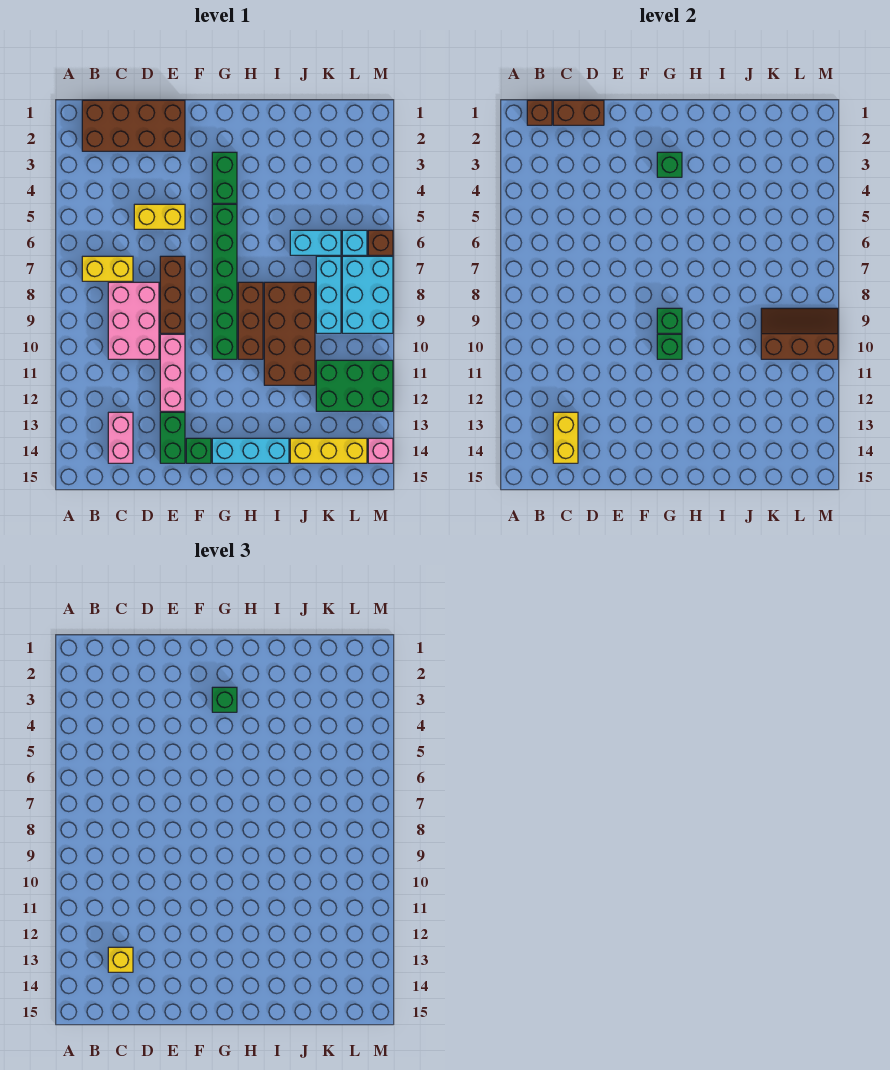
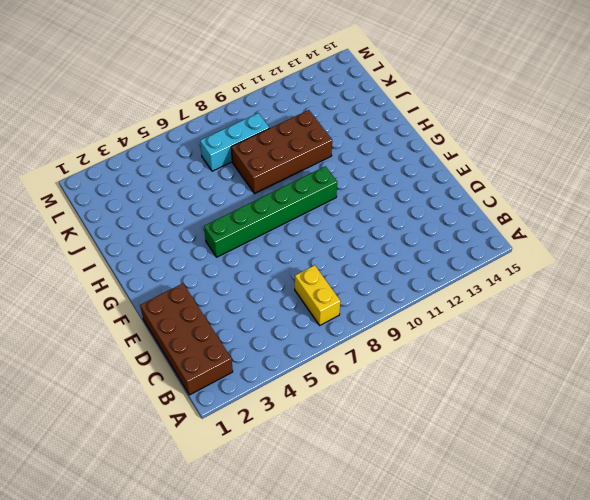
none -> pink 2x3 brick [108,282,159,359]
none -> pink 1x2 brick [108,412,133,463]
none -> yellow 1x2 brick [134,204,185,229]
none -> brown 1x3 brick [160,256,185,333]

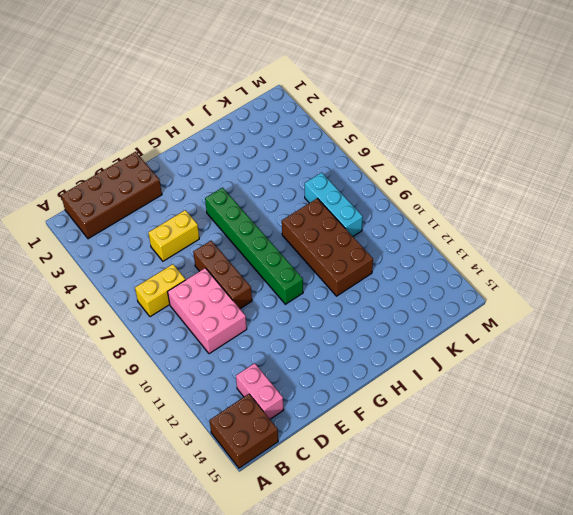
brown 2x2 brick [209,394,278,468] -> none
none -> pink 1x3 brick [160,334,185,411]
none -> green 1x2 brick [160,412,185,463]
none -> green 1x1 brick [186,438,211,463]
none -> green 1x2 brick [212,152,237,203]

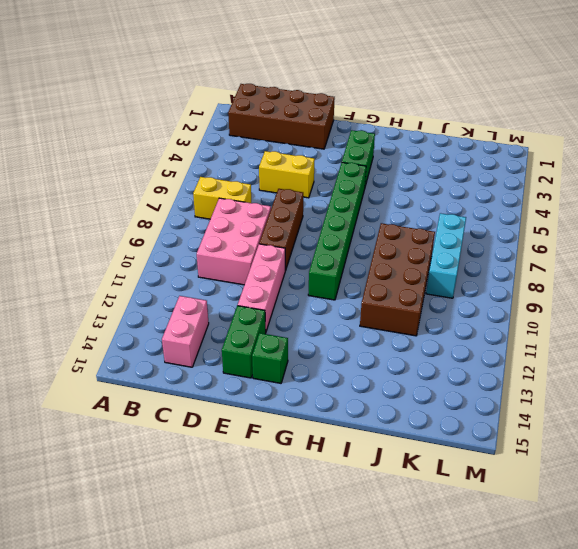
none -> cyan 1x3 brick [212,438,289,463]
none -> brown 1x3 brick [238,282,263,359]
none -> cyan 1x2 brick [290,230,341,255]
none -> yellow 1x3 brick [290,438,367,463]

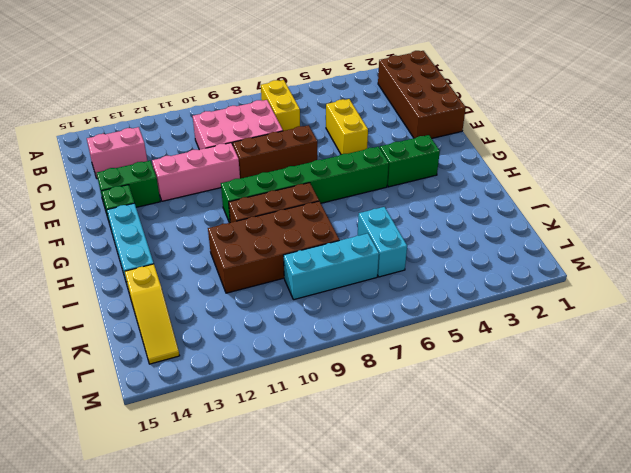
yellow 1x3 slope [125,264,180,364] -> yellow 1x3 brick [290,438,367,463]
none -> green 2x3 brick [316,360,393,411]
none -> cyan 1x1 brick [342,230,367,255]
none -> cyan 2x3 brick [342,256,393,333]
none -> brown 1x1 brick [368,230,393,255]

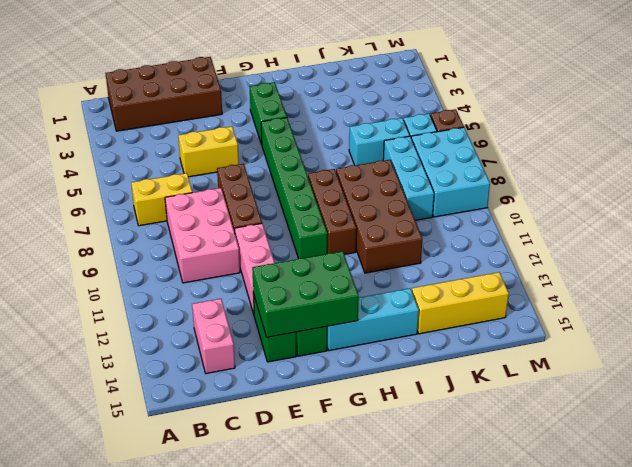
green 2x3 brick [252,251,359,337] -> green 2x3 brick moved to [316,360,393,411]
none -> pink 1x1 brick [368,438,393,463]
none -> brown 1x1 brick [527,100,552,125]
none -> brown 1x2 brick [553,100,604,125]
none -> yellow 1x2 brick [553,412,578,463]

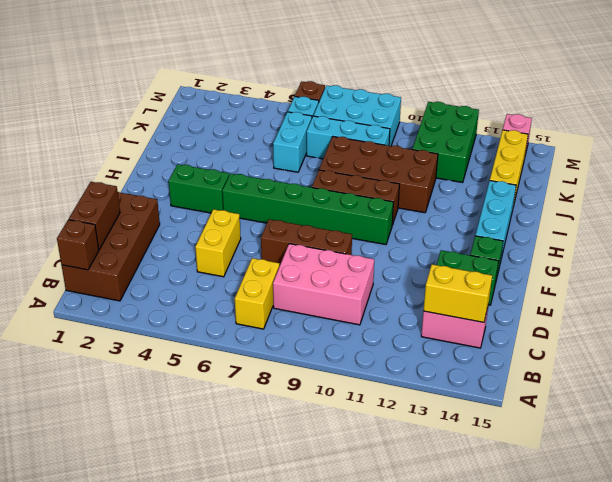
none -> pink 1x3 brick [160,334,185,411]
none -> green 1x1 brick [657,152,682,177]
none -> green 1x1 brick [657,308,682,333]
none -> green 1x1 brick [657,334,682,359]

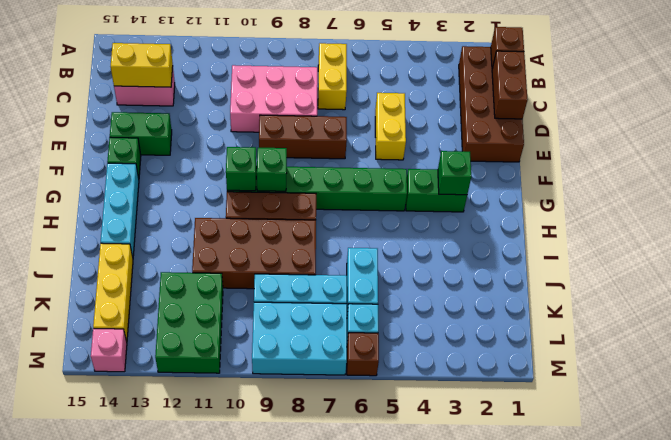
none -> pink 1x3 brick [160,334,185,411]
none -> brown 2x3 slope [761,308,838,359]
none -> yellow 1x1 brick [108,947,133,972]
none -> green 1x1 brick [212,687,237,712]

